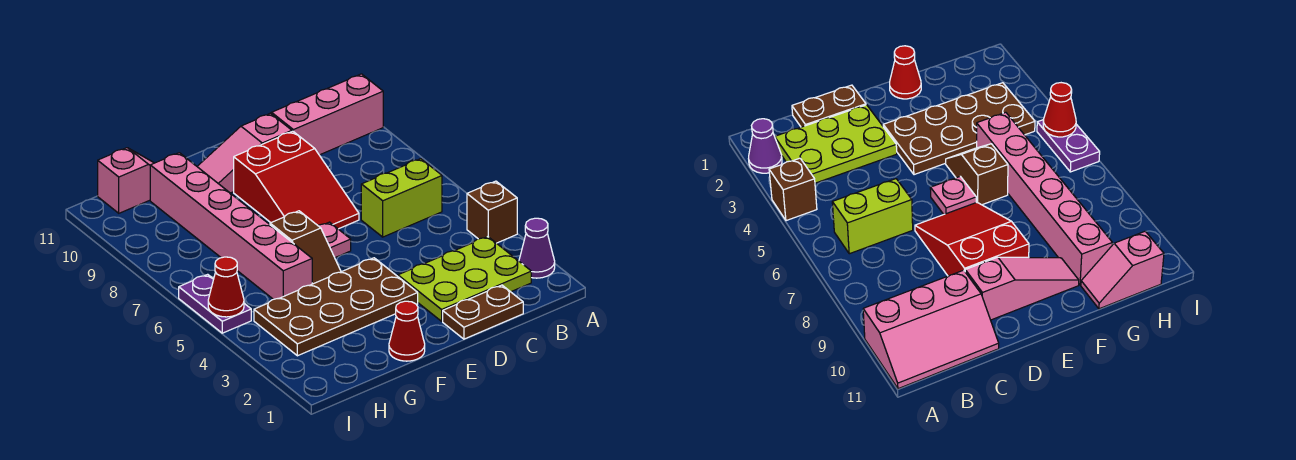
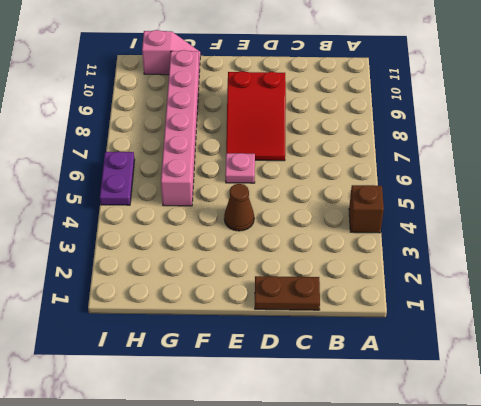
brown 1x1 cone [224,184,254,231] -> brown 2x4 plate [254,258,418,356]
none -> purple 1x1 cone [519,218,555,278]
none -> pink 2x3 slope [271,74,383,155]
none -> lime 2x3 plate [398,237,531,321]

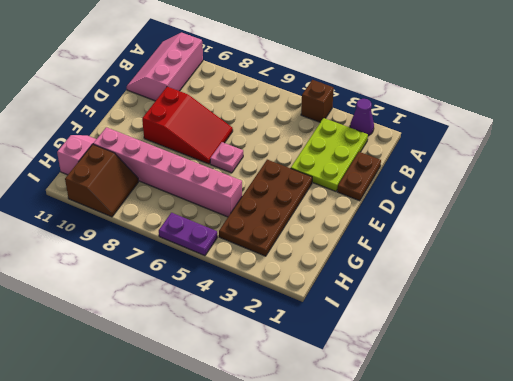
brown 2x2 slope [65,144,139,217] -> none
none -> lime 1x2 brick [361,159,442,237]
none -> pink 1x3 slope [197,113,292,193]
none -> red 1x1 cone [389,301,425,361]

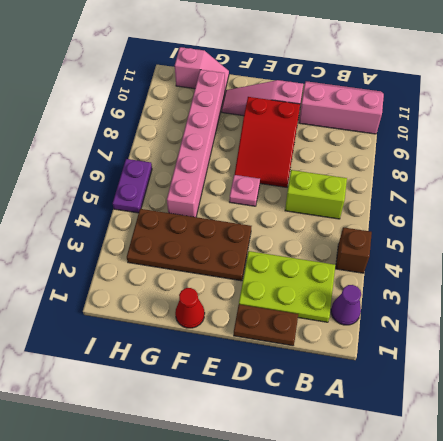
none -> brown 1x2 slope [270,211,341,284]
none -> red 1x1 cone [208,257,244,317]

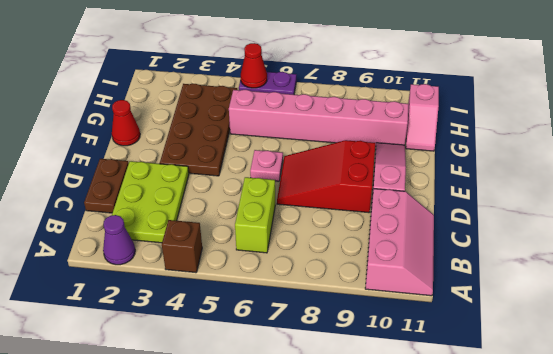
none -> brown 1x2 slope [270,211,341,284]

